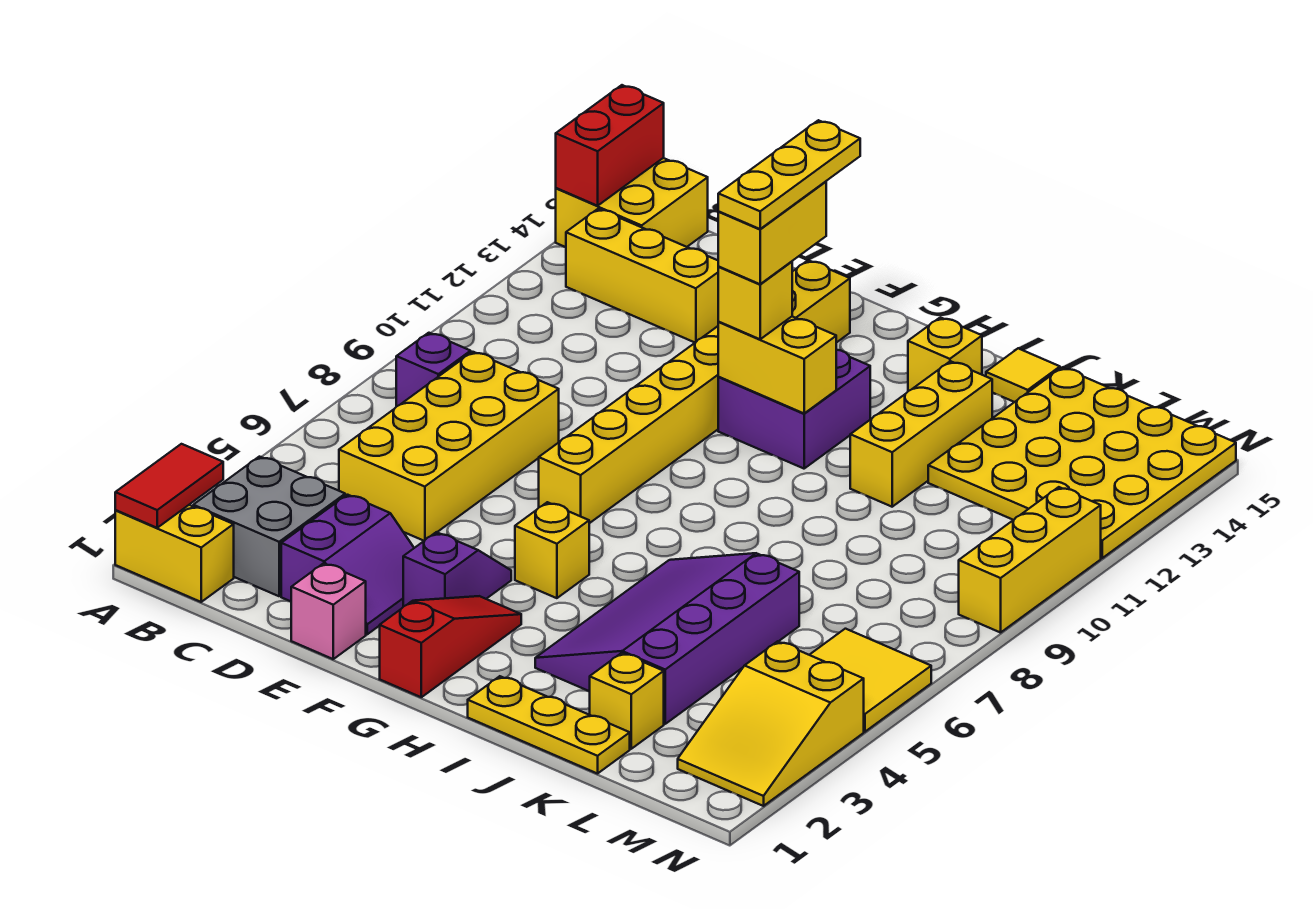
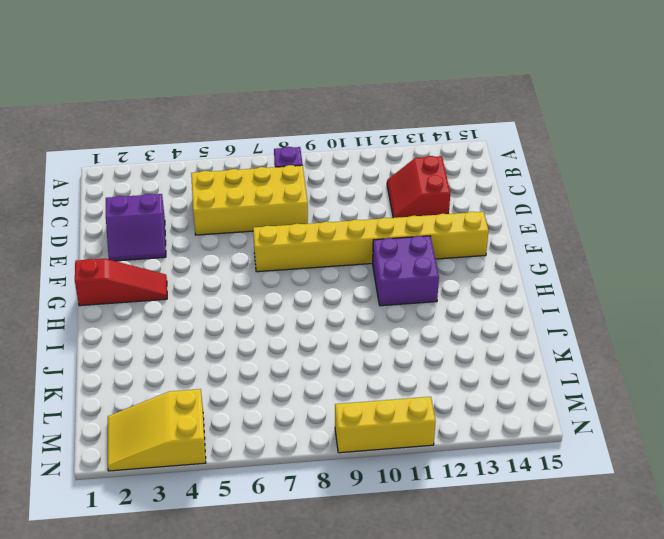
red 2x2 slope [387,156,450,218] -> yellow 1x3 brick [566,209,719,343]
none -> yellow 1x2 brick [115,505,234,602]
none -> yellow 2x2 brick [556,158,708,247]
none -> grey 2x2 brick [193,457,345,596]

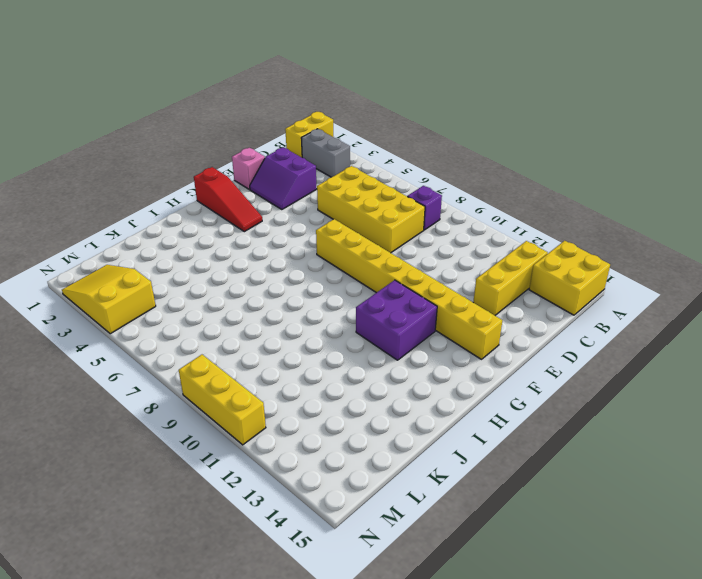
grey 1x2 brick [301,129,350,177] -> grey 2x2 brick [193,457,345,596]
none -> purple 1x2 slope [403,532,511,607]
none -> yellow 1x1 brick [515,502,589,598]
none -> yellow 1x3 plate [468,676,630,774]

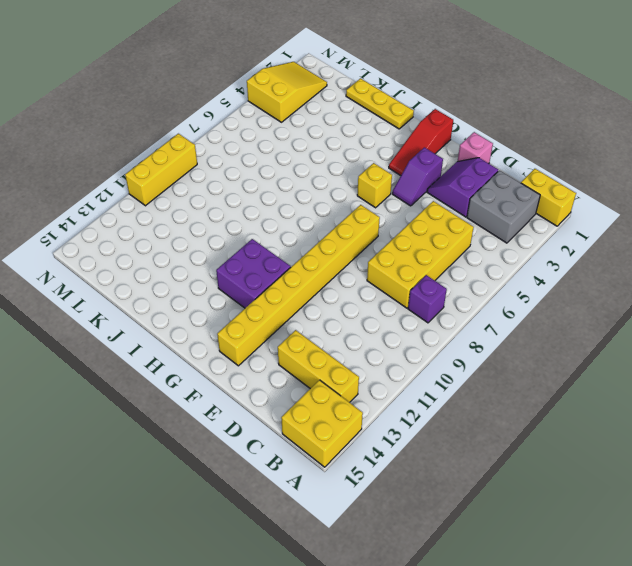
none -> purple 3x4 slope [535,553,799,724]
none -> yellow 1x1 brick [908,317,982,391]
none -> yellow 1x3 brick [850,361,992,507]

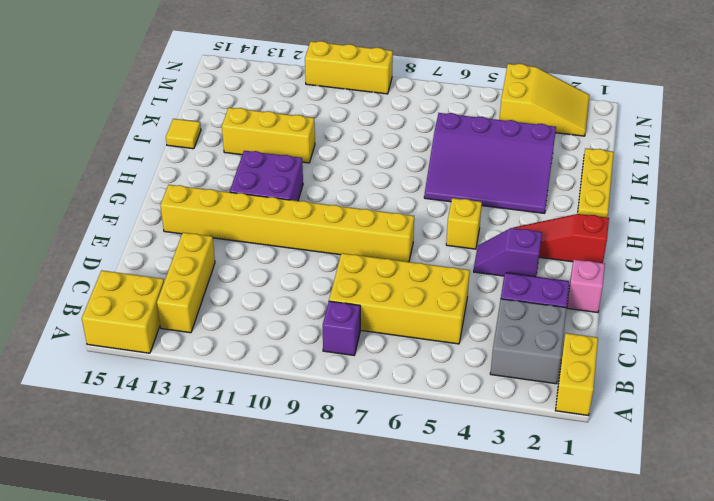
none -> yellow 1x1 brick [908,317,982,391]
none -> yellow 1x1 brick [590,653,664,749]
none -> yellow 4x4 plate [928,368,1236,558]

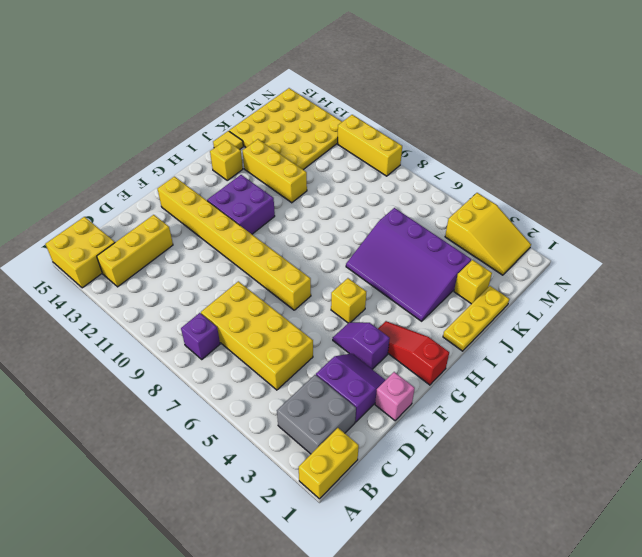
none -> yellow 2x2 tile [810,629,931,732]
none -> red 1x2 tile [115,444,223,528]
none -> red 1x2 brick [556,85,664,206]

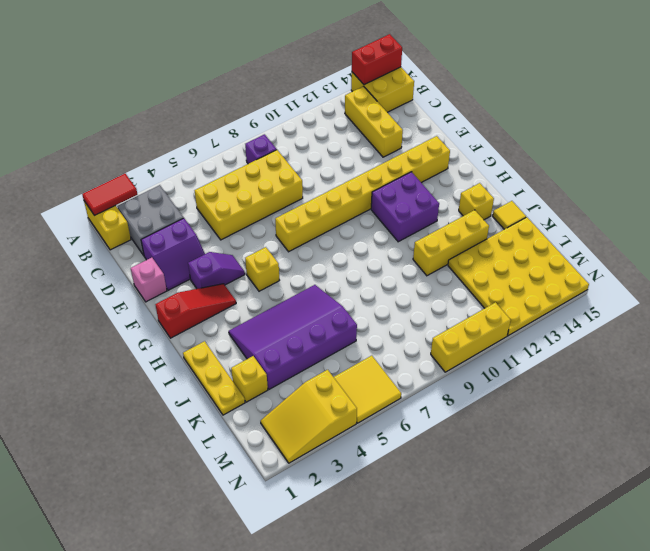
none -> yellow 1x2 brick [718,317,836,414]
none -> yellow 1x1 brick [718,262,792,339]
none -> yellow 1x2 brick [718,182,826,284]

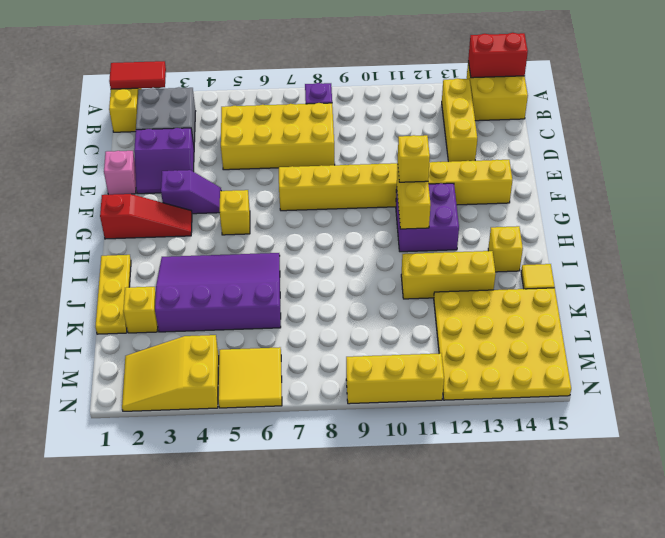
none -> yellow 1x2 brick [718,182,826,284]
none -> yellow 1x3 plate [718,120,860,229]

